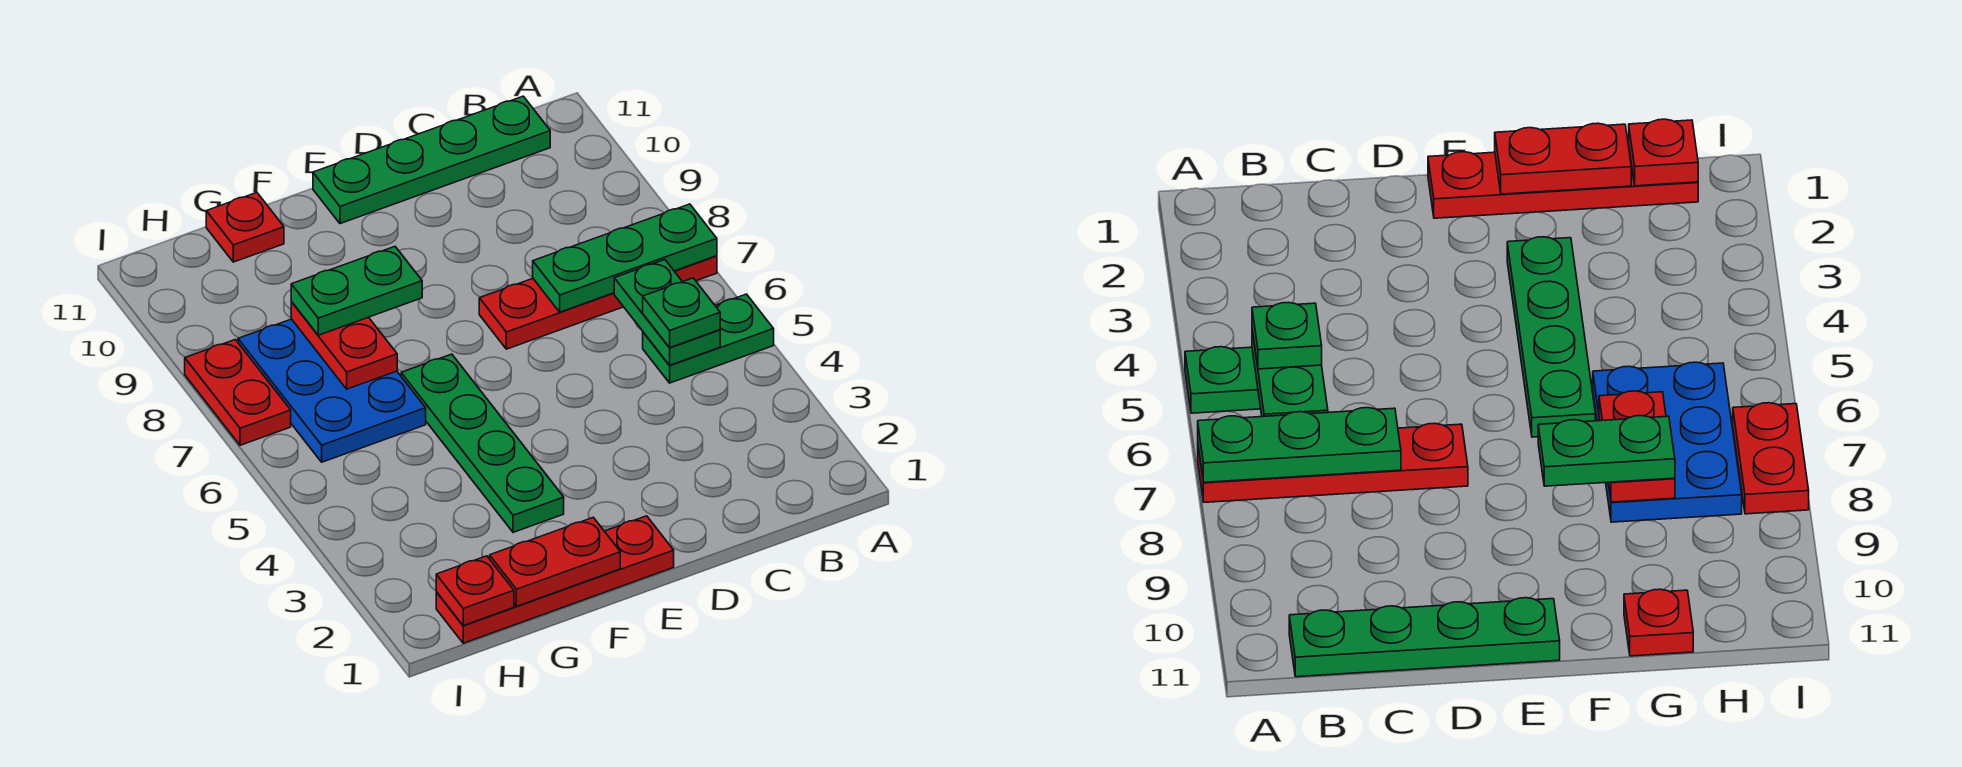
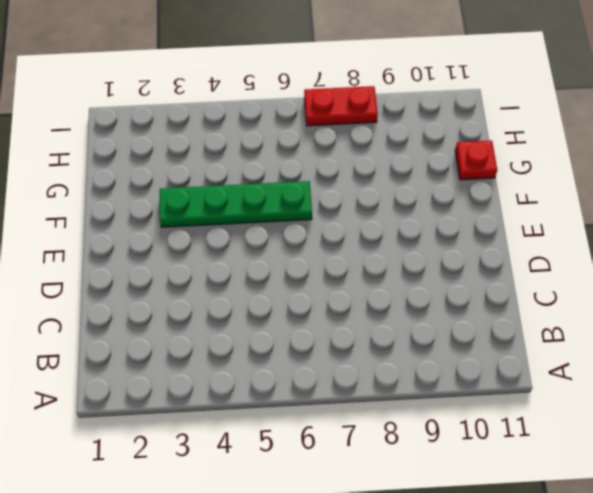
none -> green 1x2 plate [643,294,774,383]
none -> red 1x4 plate [479,256,717,349]
none -> green 1x4 plate [313,96,550,224]

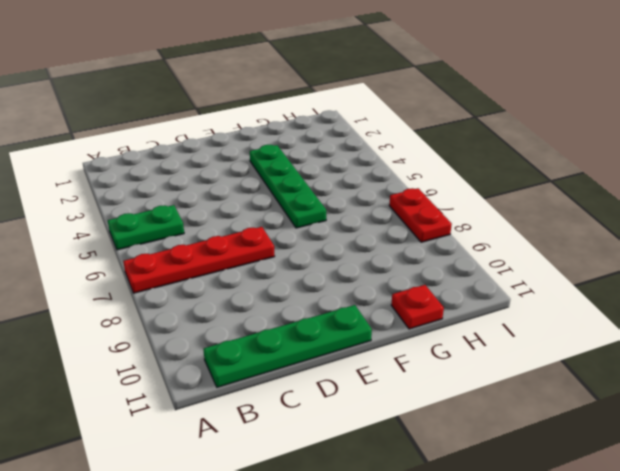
none -> red 1x4 plate [436,516,674,643]
none -> blue 2x3 plate [238,319,426,462]
none -> green 1x3 plate [533,204,717,312]

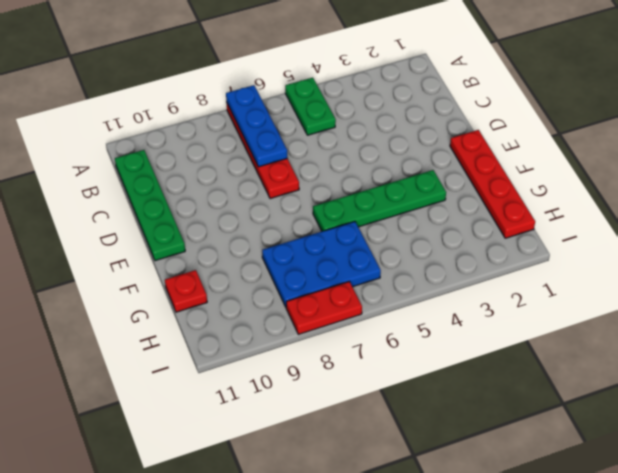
blue 1x3 plate [226,85,287,167] -> green 1x3 plate [533,204,717,312]
none -> green 1x2 plate [614,260,720,365]
none -> red 1x2 plate [490,517,620,606]
none -> red 1x2 plate [291,302,397,389]

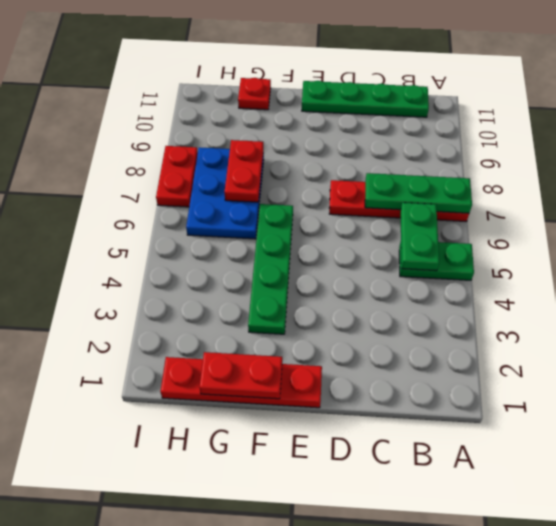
none -> red 1x1 plate [436,556,514,626]
none -> green 1x1 plate [643,278,720,347]
none -> green 1x2 plate [291,247,422,335]

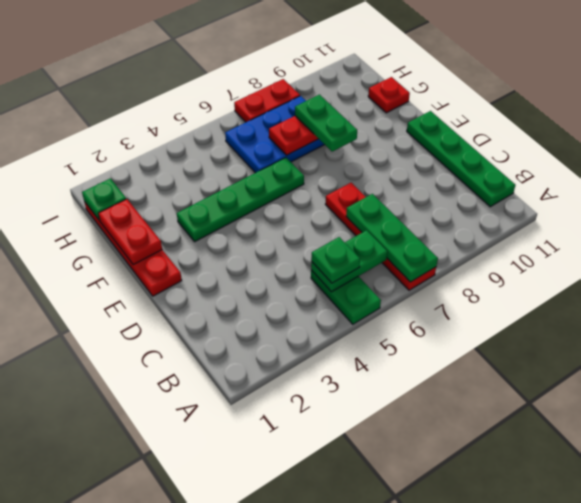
green 1x1 plate [82,178,126,220] -> red 1x1 plate [436,556,514,626]

